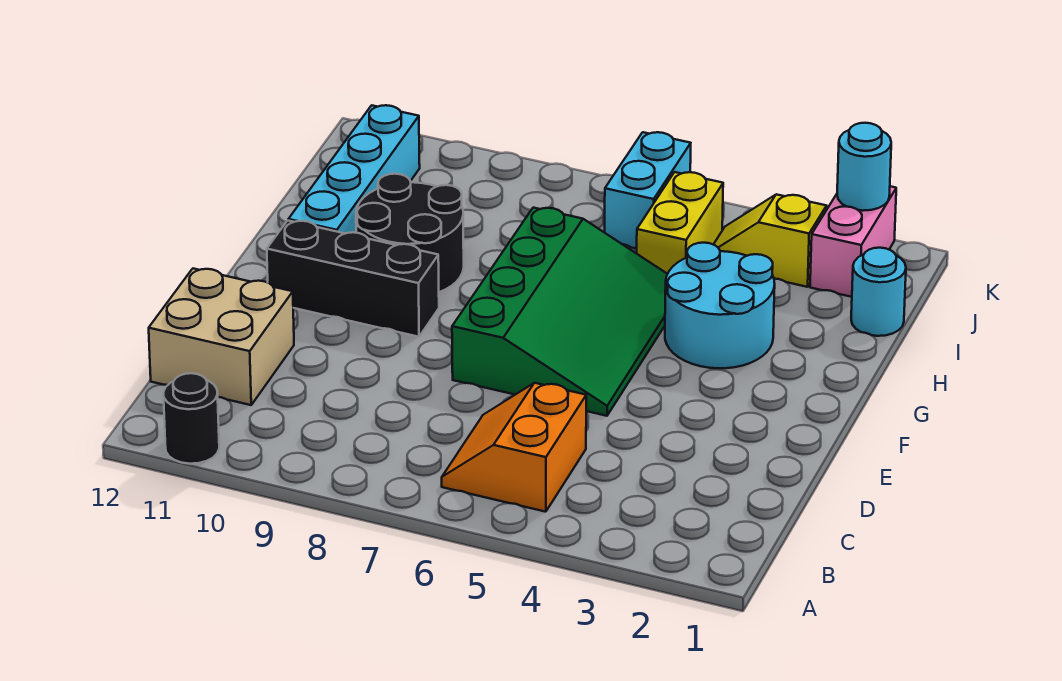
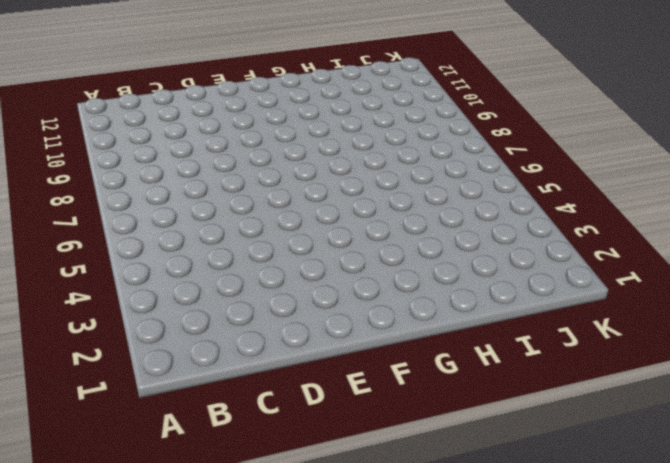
none -> black 1x1 round brick [163,373,219,464]
none -> orange 2x2 slope [442,383,586,512]
none -> tan 2x2 brick [149,269,294,405]

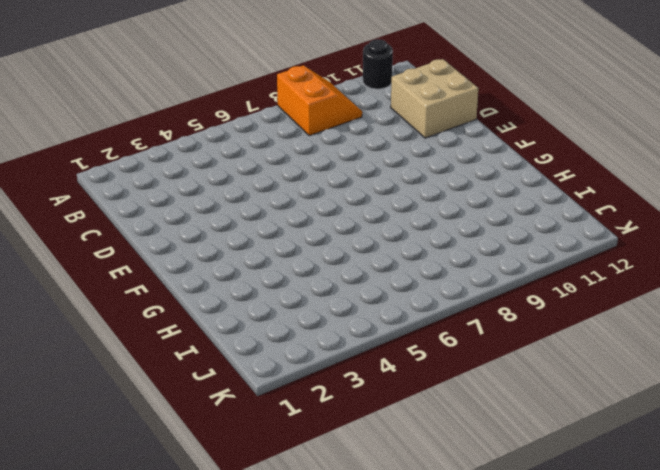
orange 2x2 slope [277,66,362,136] -> orange 2x2 slope moved to [442,383,586,512]
none -> green 3x4 slope [452,208,667,416]
none -> black 1x3 brick [267,221,439,337]
none -> cyan 2x2 round brick [665,243,775,368]

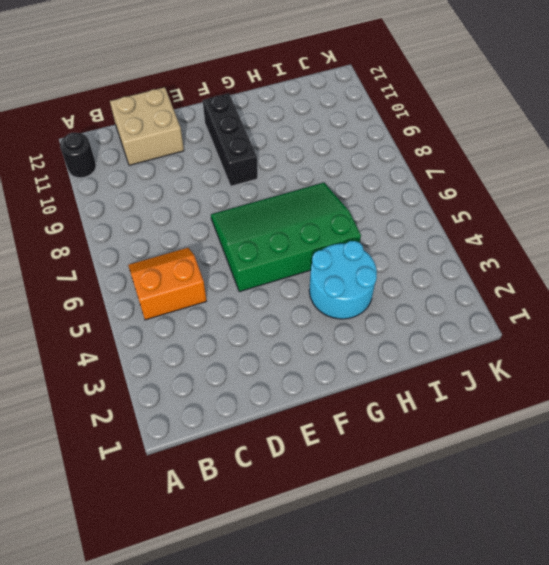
green 3x4 slope [211,183,361,292] -> green 3x4 slope turned to [452,208,667,416]
none -> black 2x2 round brick [356,174,464,292]
none -> cyan 1x4 brick [288,105,420,234]
none -> cyan 1x1 round brick [851,248,906,336]

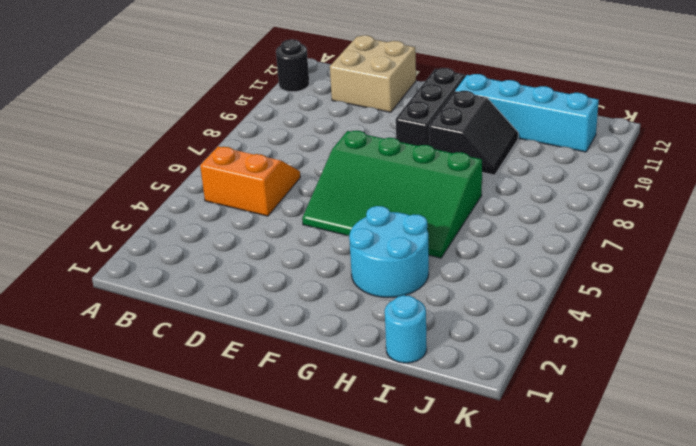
black 2x2 slope [429,91,518,175] -> black 2x2 round brick [356,174,464,292]
none -> yellow 1x2 brick [637,172,723,274]
none -> pink 1x2 brick [810,186,896,297]
none -> yellow 1x2 slope [713,194,827,287]

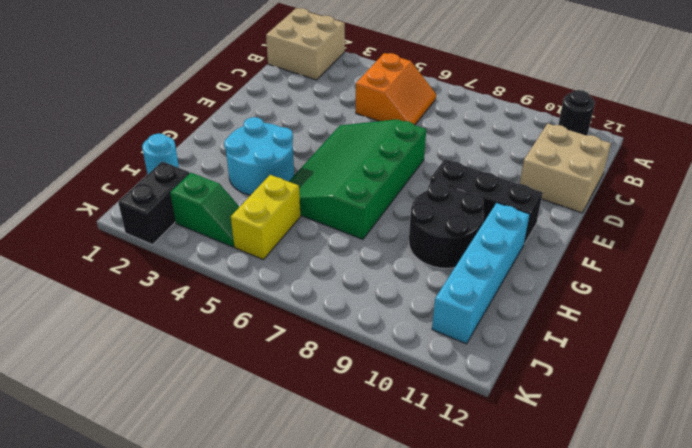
tan 2x2 brick [266,8,345,80] -> none
black 1x2 brick [118,162,190,245] -> pink 1x2 brick [810,186,896,297]
green 1x2 slope [170,173,239,247] -> yellow 1x2 slope [713,194,827,287]
none -> cyan 1x2 brick [605,132,691,249]
none -> cyan 1x1 round brick [837,123,891,211]

